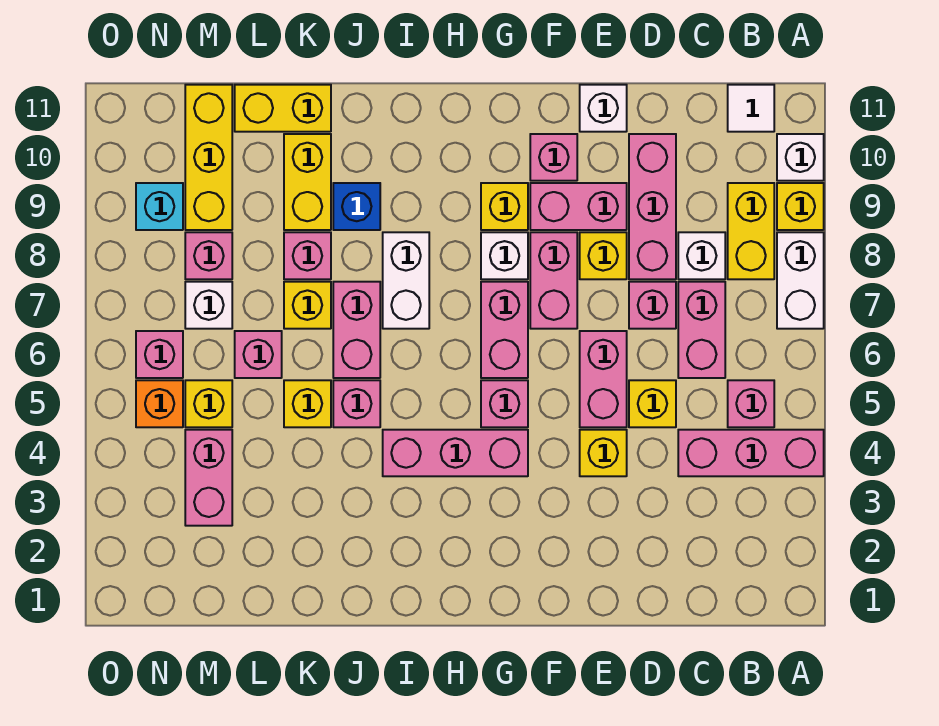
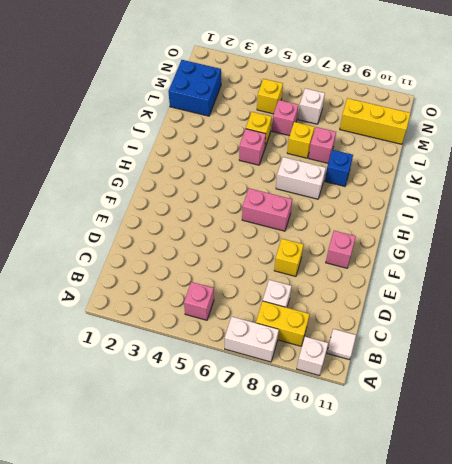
blue 2x2 brick [168,60,221,116] -> none
none -> pink 1x3 brick [678,430,824,476]
none -> yellow 1x1 brick [777,183,824,230]
none -> pink 1x2 brick [678,282,725,378]
none -> yellow 1x1 brick [629,380,676,427]

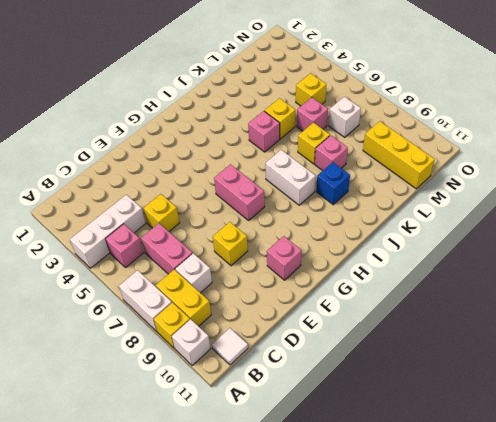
white 1x3 brick [70,195,145,268] -> pink 1x3 brick [678,430,824,476]
none -> pink 1x1 brick [629,282,676,329]
none -> pink 1x3 brick [629,134,676,279]
none -> yellow 1x1 brick [580,430,627,476]
none -> pink 1x2 brick [580,331,627,427]

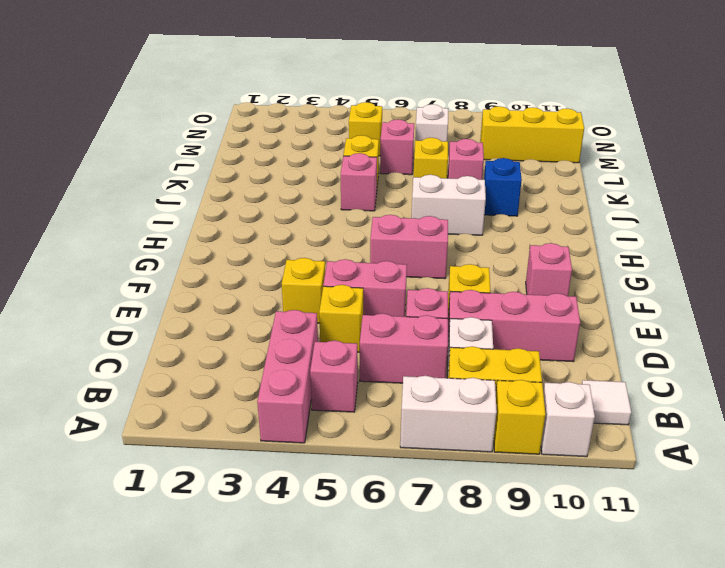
none -> pink 1x2 brick [530,183,627,230]
none -> white 1x1 brick [580,85,627,132]
none -> pink 1x2 brick [530,232,577,329]
none -> pink 1x3 brick [383,430,528,476]

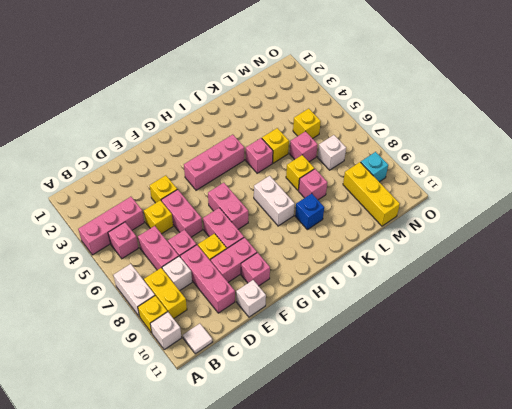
none -> pink 1x1 brick [481,380,528,427]
none -> white 1x1 brick [481,232,528,279]
none -> yellow 1x1 brick [481,183,528,230]
none -> pink 1x2 brick [333,282,380,378]

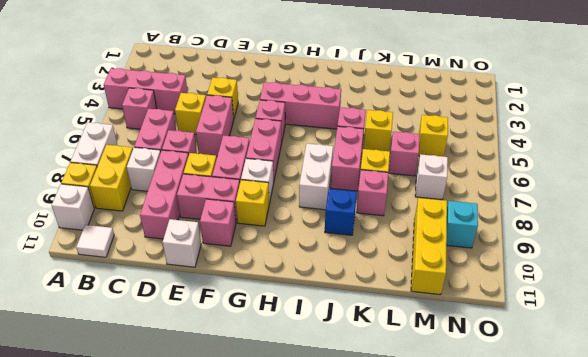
none -> yellow 1x2 brick [284,134,331,230]
none -> yellow 1x2 brick [235,85,331,132]
none -> pink 1x2 brick [185,430,232,526]
none -> pink 1x1 brick [185,232,232,279]

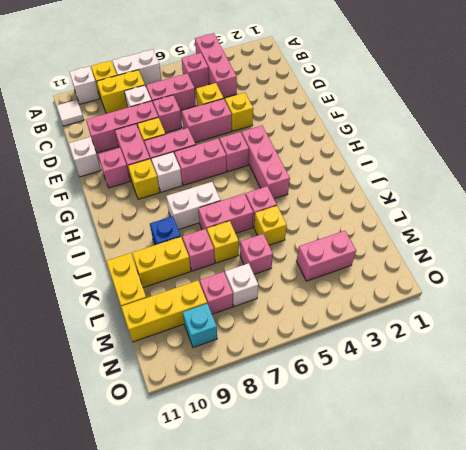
none -> yellow 1x1 brick [185,380,232,427]
none -> orange 1x1 brick [136,380,183,427]
none -> pink 1x1 brick [136,331,183,378]

